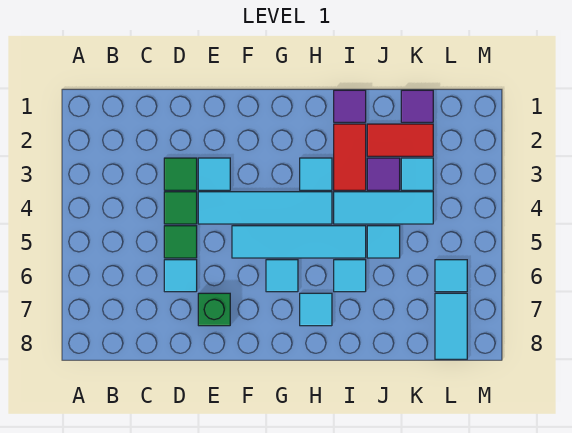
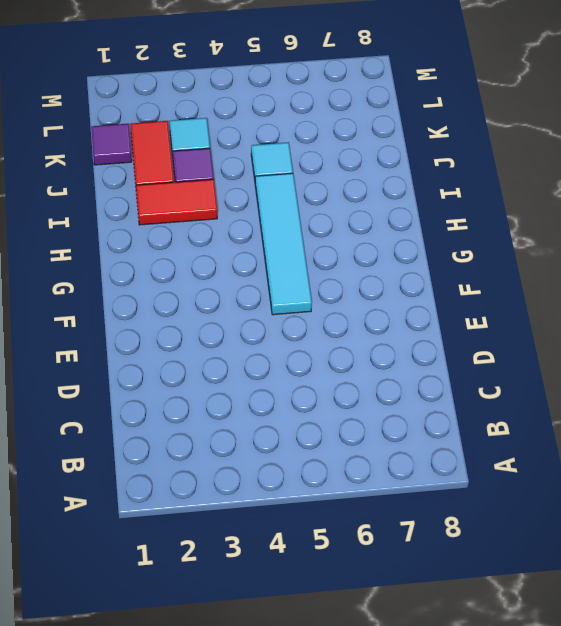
none -> green 1x1 tile [164,158,197,190]
none -> green 1x1 tile [164,192,197,224]
none -> green 1x1 tile [164,226,197,258]

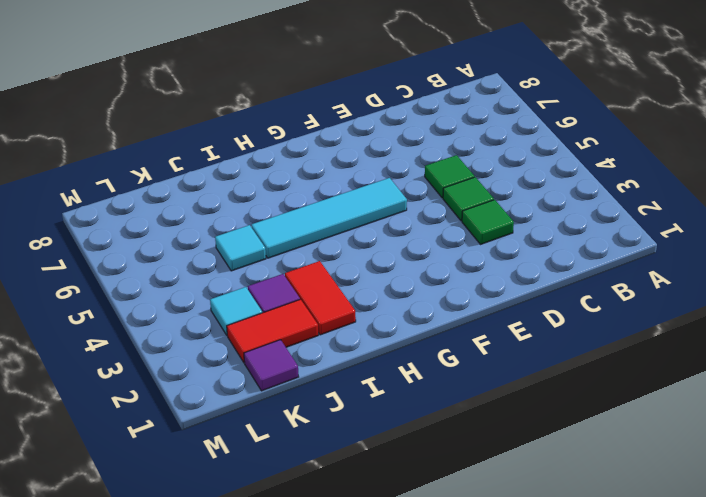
none -> cyan 1x1 tile [164,260,197,292]
none -> cyan 1x1 tile [198,158,230,190]
none -> cyan 1x4 tile [198,192,332,224]

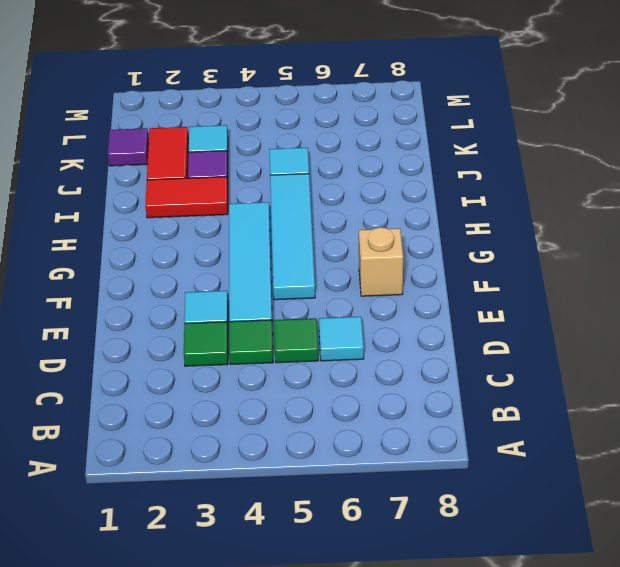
tan 1x1 brick [359,227,403,296] -> none
none -> green 1x1 brick [198,293,230,326]
none -> cyan 1x1 tile [266,260,298,292]
none -> cyan 1x1 tile [300,158,332,190]

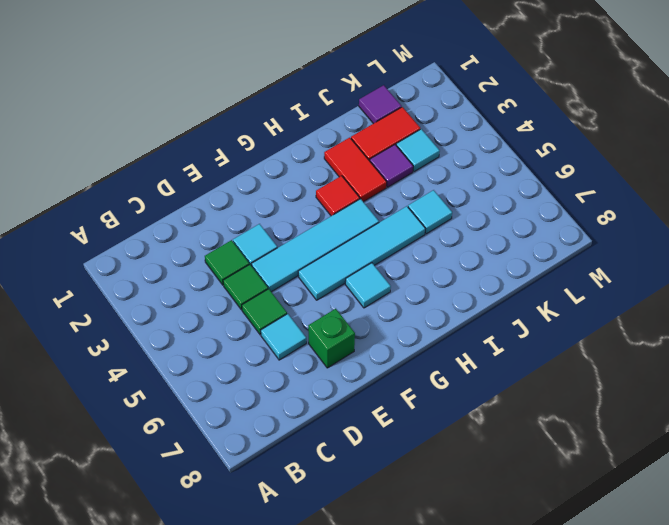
red 1x1 tile [316,176,360,216] -> cyan 1x1 tile [300,158,332,190]
none -> cyan 1x1 tile [300,293,332,326]
none -> purple 1x1 tile [334,90,366,122]
none -> cyan 1x3 tile [334,192,433,224]

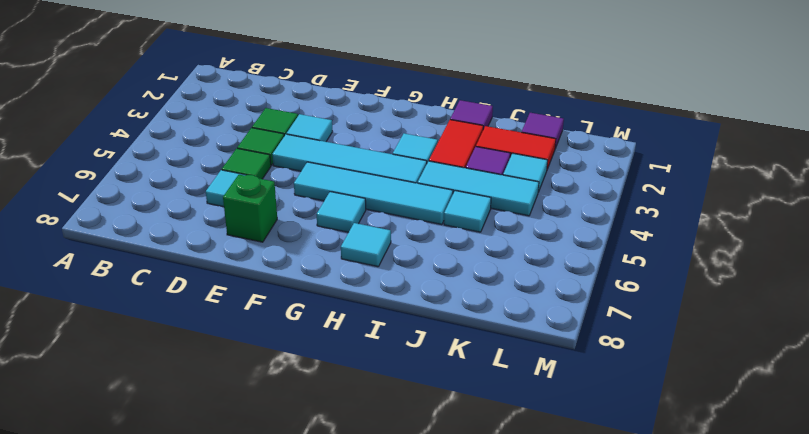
none -> cyan 1x1 tile [334,260,366,292]
none -> cyan 1x1 tile [435,260,467,292]
none -> cyan 1x2 tile [435,293,467,359]

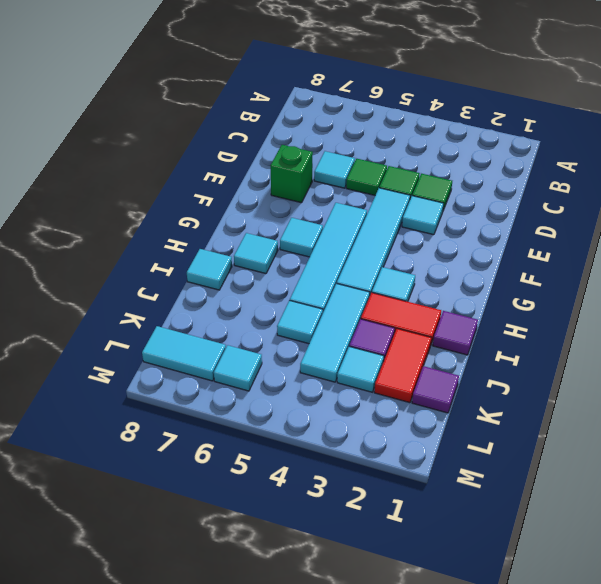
cyan 1x1 tile [187,249,232,290] -> cyan 1x1 tile moved to [334,260,366,292]

